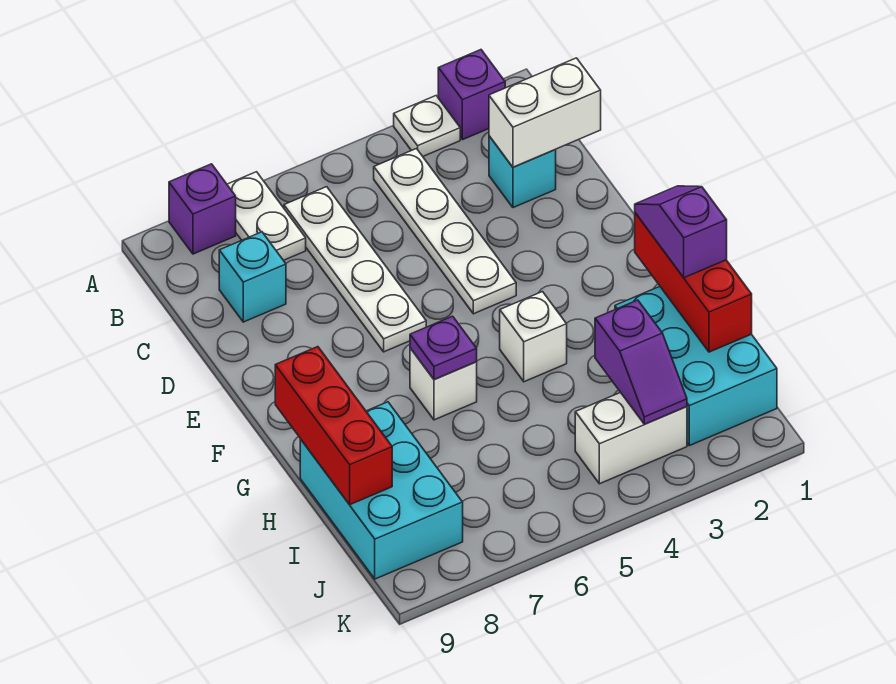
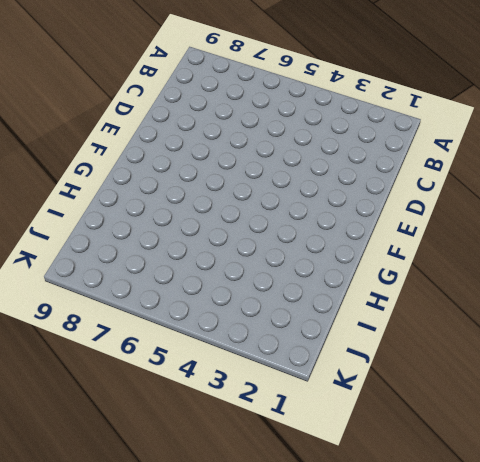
none -> purple 1x1 brick [438,50,505,140]
none -> white 1x1 plate [394,96,460,156]
none -> white 1x2 plate [227,172,306,260]

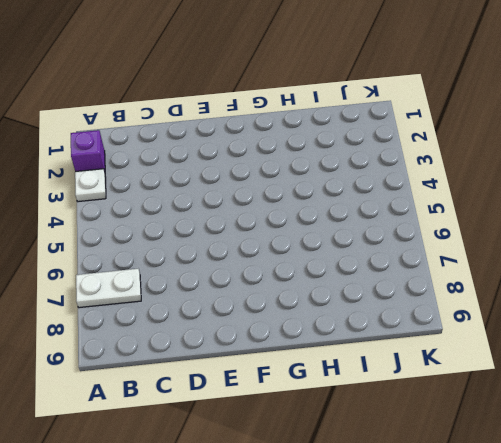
none -> purple 1x1 brick [169,164,236,254]
none -> white 1x4 plate [374,149,516,314]
none -> white 1x4 plate [284,187,426,352]

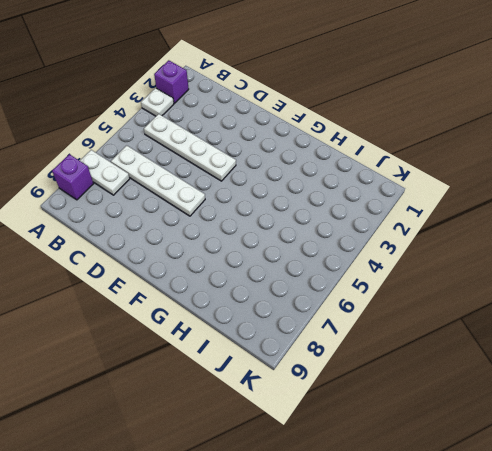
none -> cyan 1x1 brick [489,136,556,208]
none -> cyan 1x1 brick [219,232,286,322]
none -> white 1x1 brick [500,292,567,382]

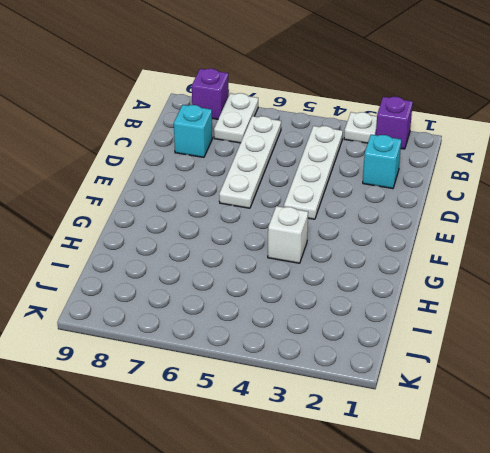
none -> white 1x1 brick [410,348,477,420]
none -> cyan 2x3 brick [615,286,777,446]
none -> cyan 2x3 brick [300,402,463,579]

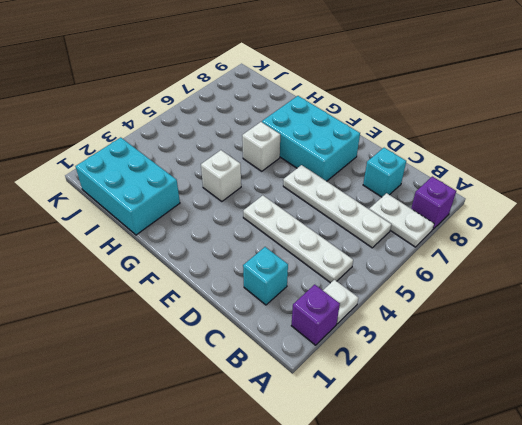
cyan 2x3 brick [262,96,360,181] -> cyan 2x3 brick moved to [300,402,463,579]
none -> white 1x2 brick [575,392,687,484]
none -> white 1x2 brick [489,58,601,167]
none -> red 1x3 brick [635,213,752,352]

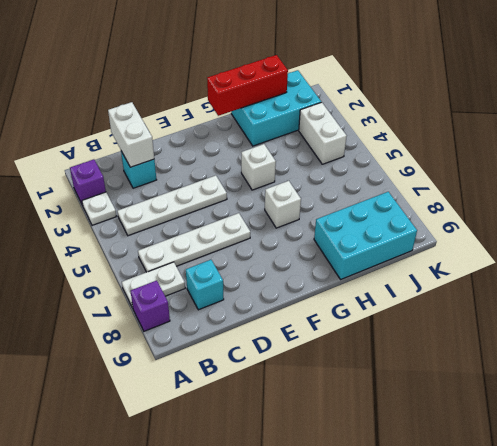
none -> purple 1x1 plate [410,316,477,379]
none -> red 1x3 brick [275,347,392,505]
none -> purple 1x2 slope [595,300,687,424]

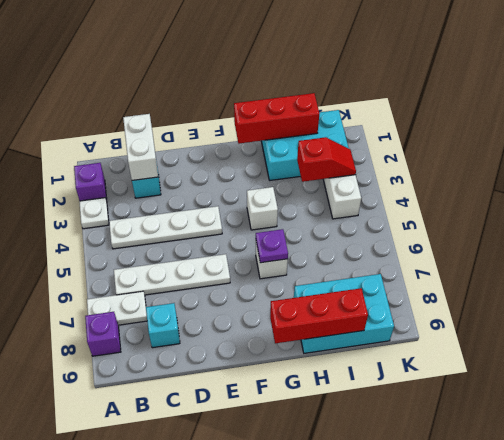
red 1x2 slope [297,137,356,182] -> purple 1x2 slope [595,300,687,424]
none -> purple 1x2 slope [635,186,727,278]

